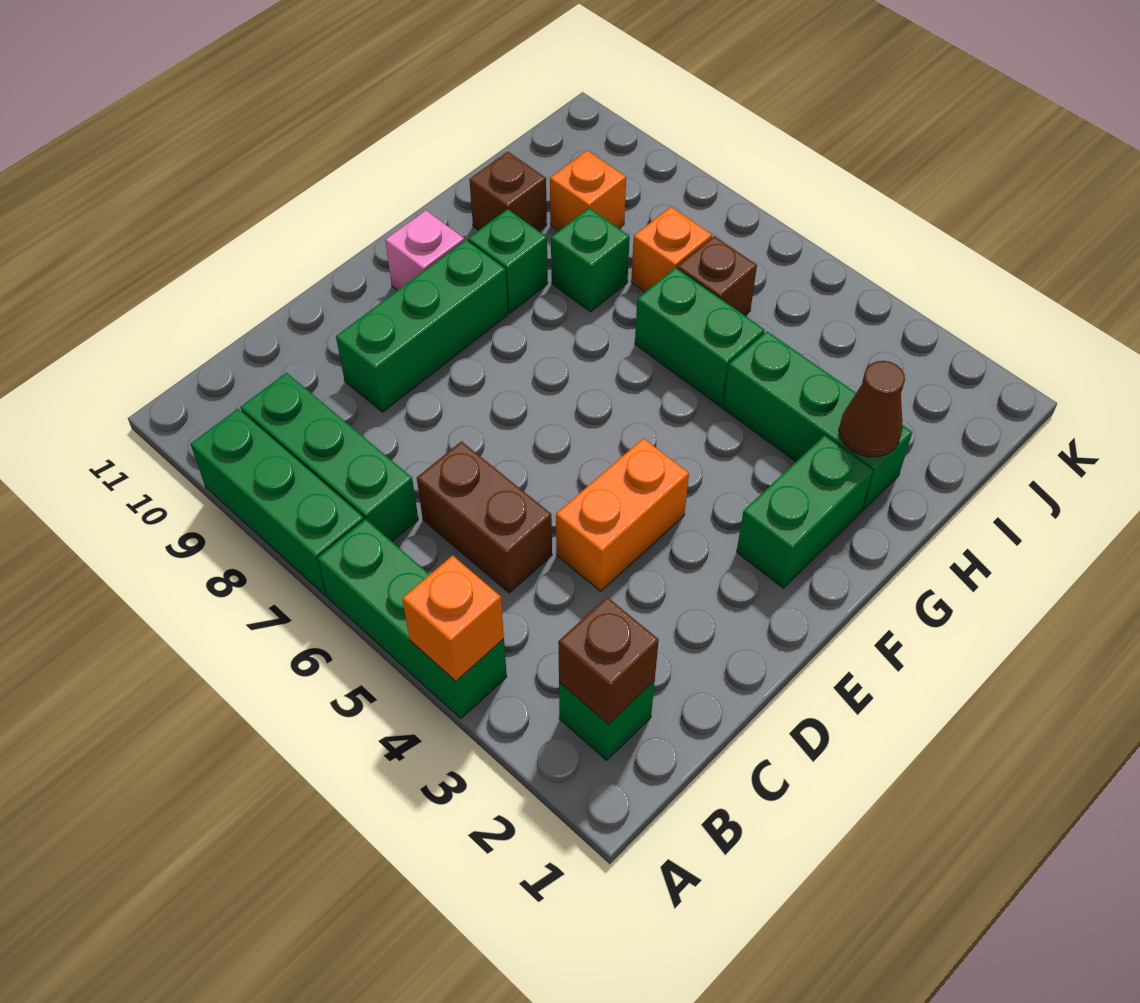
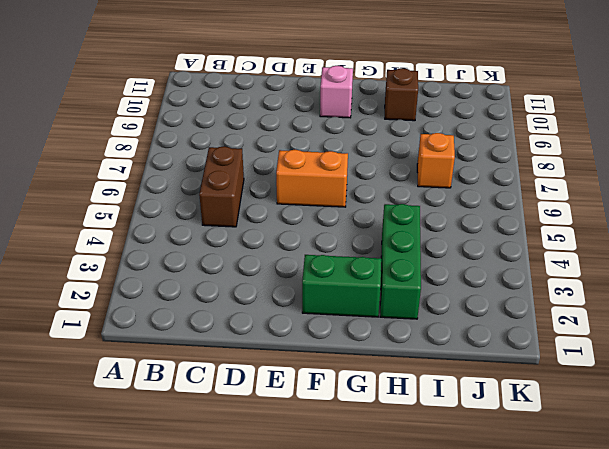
orange 1x2 brick [276,150,348,207] -> orange 1x2 brick moved to [556,438,689,591]
none -> green 1x3 brick [318,519,507,718]
none -> green 1x3 brick [191,409,364,596]
none -> green 1x1 brick [559,681,655,760]

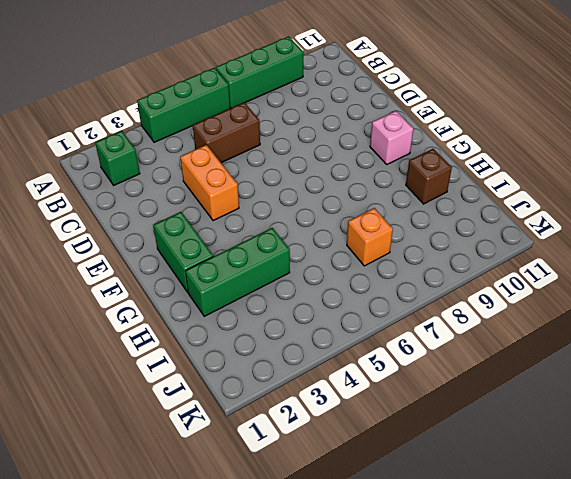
none -> green 1x3 brick [241,373,418,541]
none -> green 1x3 brick [336,240,508,412]
none -> green 1x1 brick [468,209,548,313]

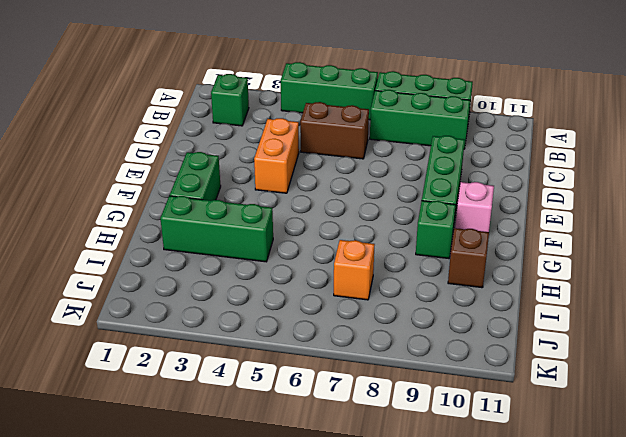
none -> green 1x2 brick [635,268,765,407]
none -> green 1x1 brick [551,208,630,312]
none -> brown 1x1 brick [677,236,757,315]

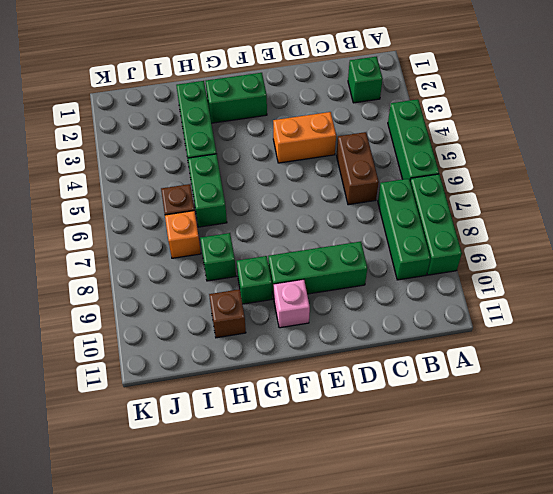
none -> orange 1x1 brick [550,150,626,231]
none -> orange 1x1 brick [402,556,504,681]
none -> brown 1x1 brick [558,597,659,724]

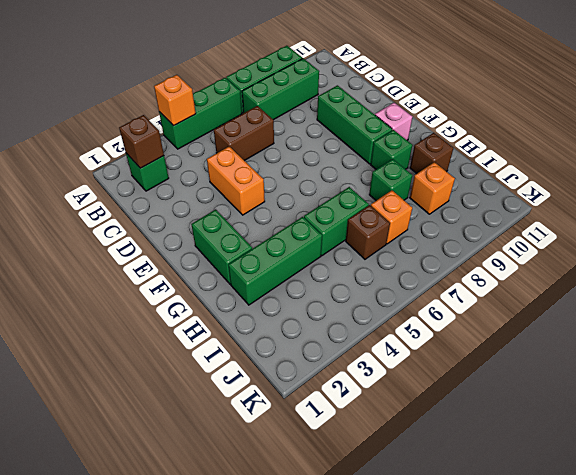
none -> brown 1x1 cone [839,361,905,457]

